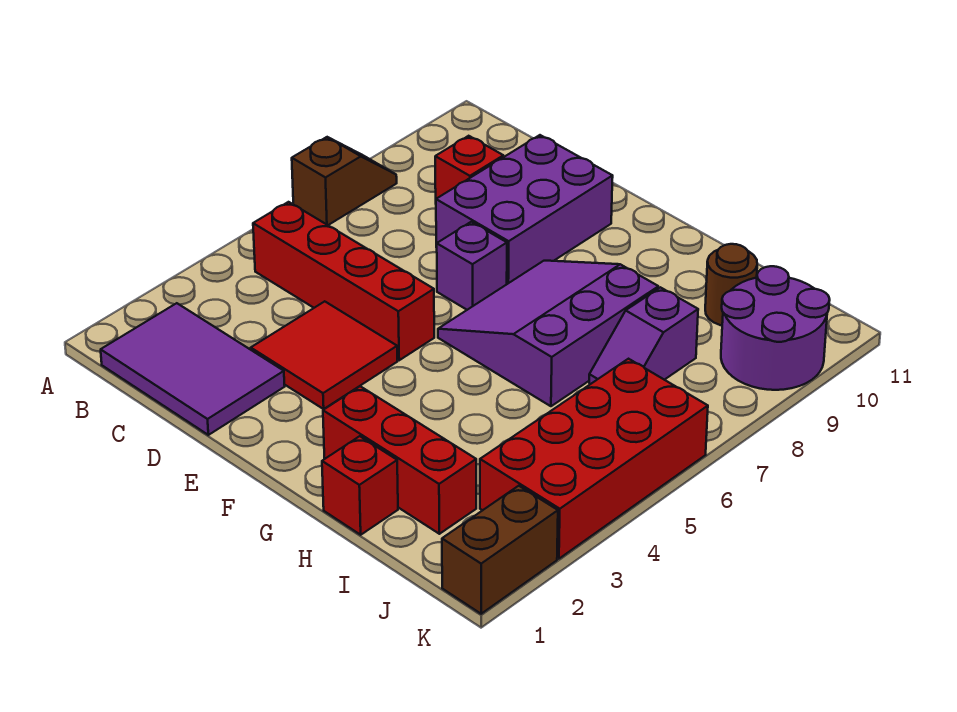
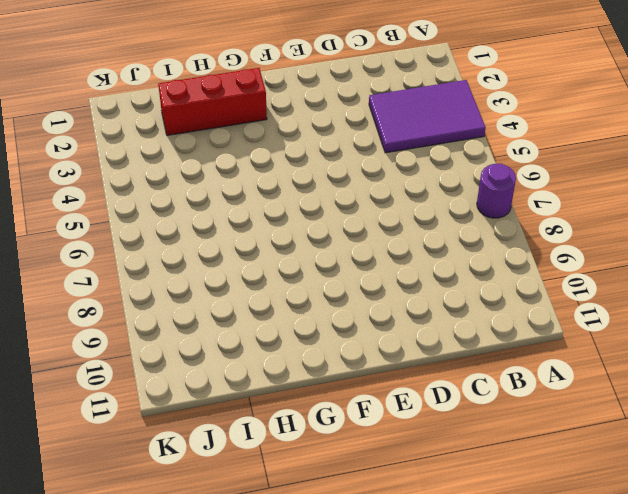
purple 2x3 tile [369,80,486,153] -> purple 2x3 tile moved to [101,303,285,435]
purple 1x1 round brick [477,164,516,218] -> brown 1x2 slope [292,137,397,225]
none -> red 1x4 brick [253,202,434,360]
none -> red 1x1 brick [435,136,503,199]
none -> red 2x2 tile [251,301,397,409]

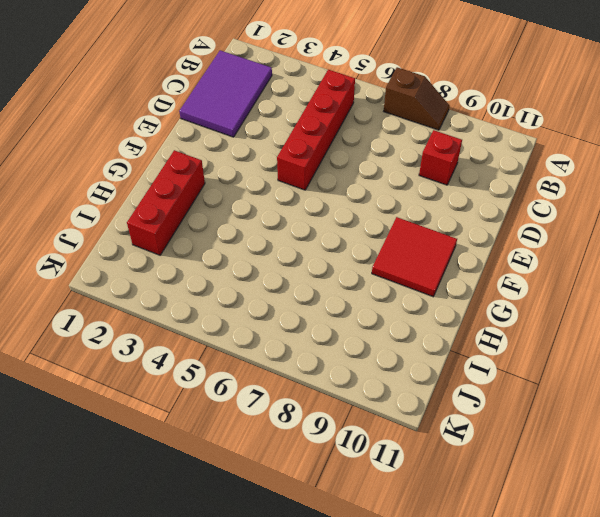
red 2x2 tile [372,217,457,297] -> red 2x2 tile moved to [251,301,397,409]
none -> purple 2x3 brick [436,135,613,284]
none -> purple 1x1 brick [437,222,507,310]
none -> purple 3x3 slope [438,261,658,406]

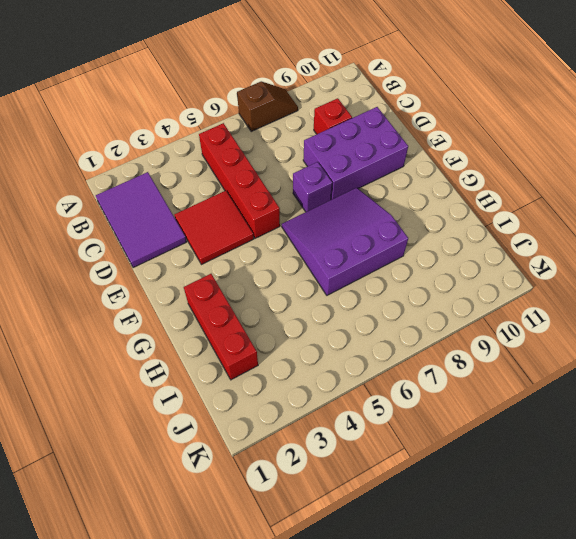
none -> red 1x1 brick [322,436,398,535]
none -> purple 1x2 slope [589,287,698,384]
none -> brown 1x1 round brick [705,244,757,325]

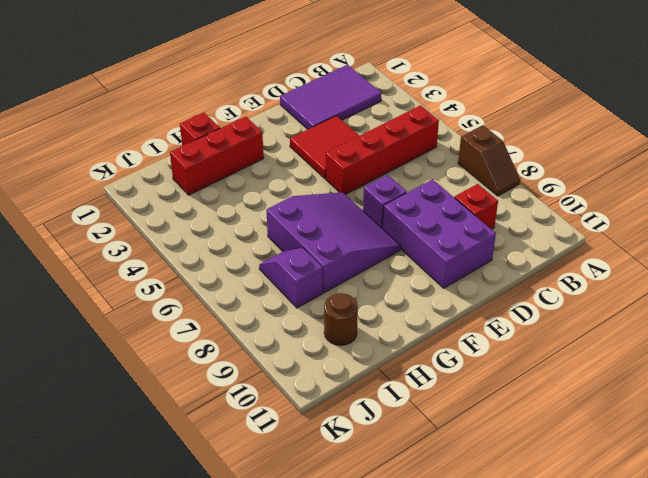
none -> red 2x4 brick [480,359,708,559]
none -> purple 2x2 round brick [721,266,830,390]
none -> brown 1x2 brick [442,486,558,614]

